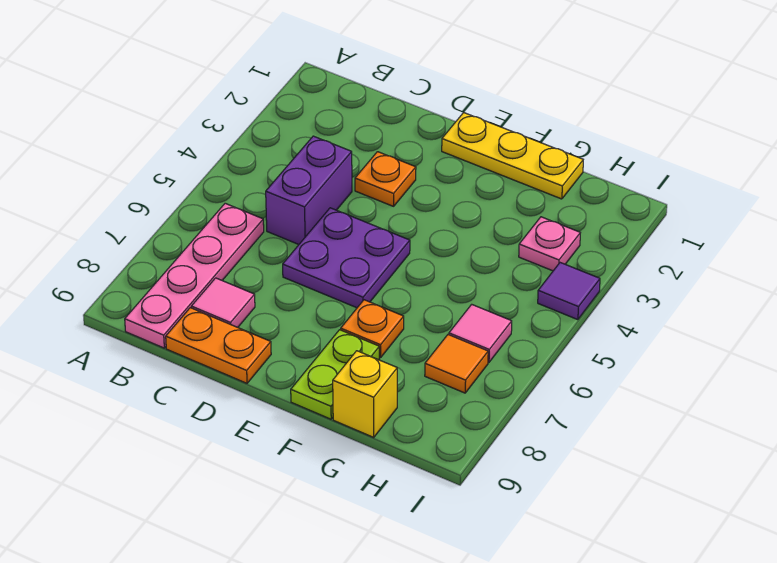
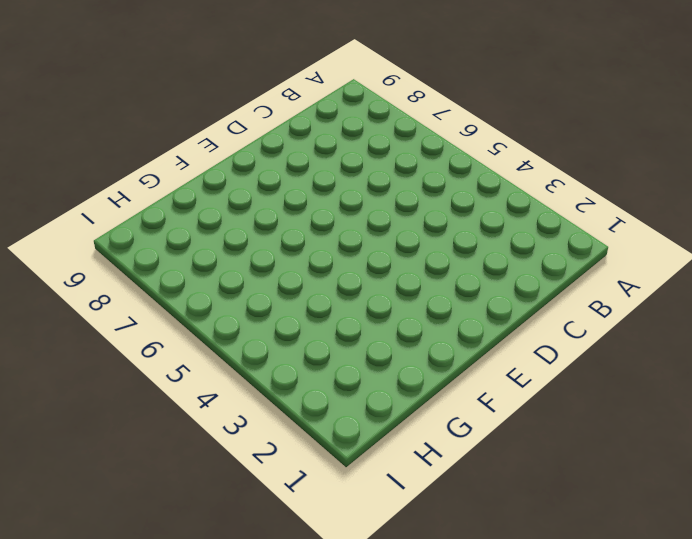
none -> pink 1x4 plate [125,203,264,348]
none -> purple 1x2 brick [266,136,352,244]
none -> pink 1x1 tile [191,278,255,327]

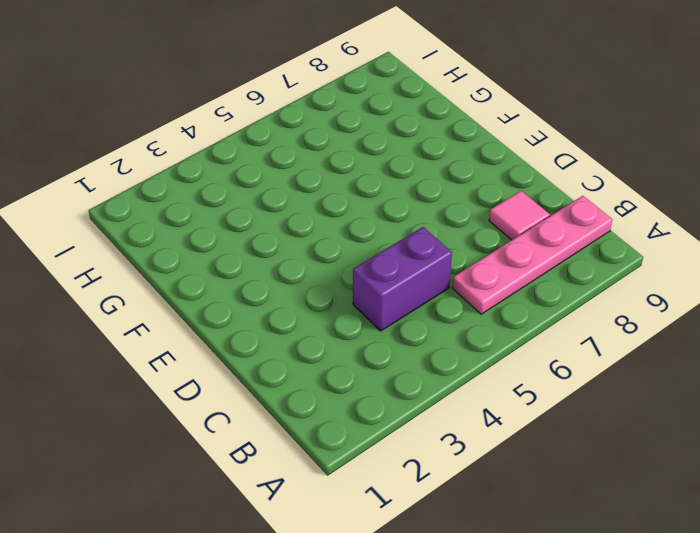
none -> orange 1x2 plate [166,308,271,383]
none -> orange 1x1 plate [355,152,416,206]
none -> purple 2x2 plate [283,208,410,308]

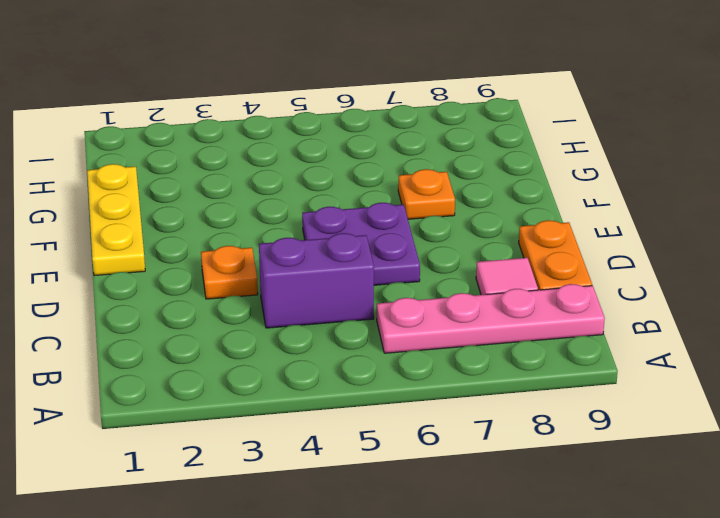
none -> lime 1x2 plate [291,330,379,419]
none -> yellow 1x1 brick [333,351,397,437]
none -> pink 1x1 plate [519,217,580,271]

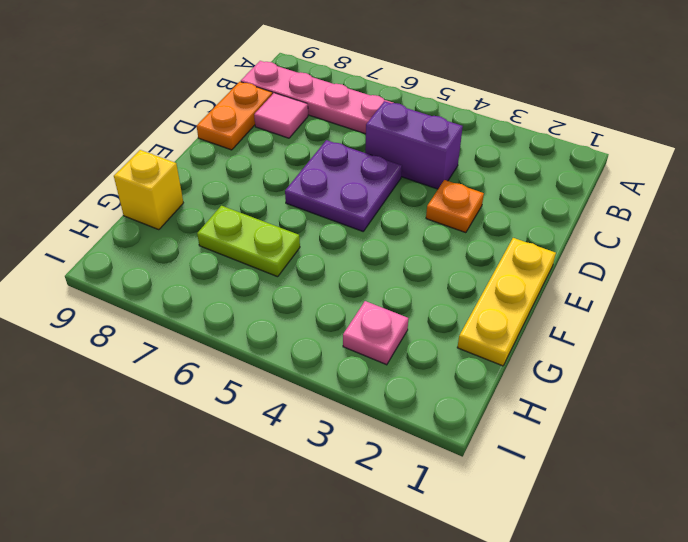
lime 1x2 plate [197,206,300,277] -> lime 1x2 plate moved to [291,330,379,419]
none -> orange 1x1 plate [341,300,404,358]
none -> pink 1x1 tile [449,304,512,362]
none -> orange 1x1 tile [425,335,488,393]

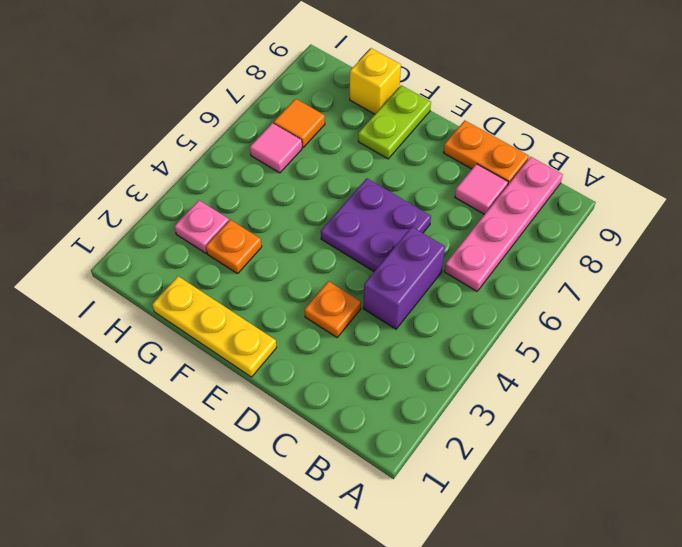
orange 1x1 plate [206,220,262,274] -> orange 1x1 plate moved to [341,300,404,358]
none -> purple 1x1 tile [538,263,600,320]

